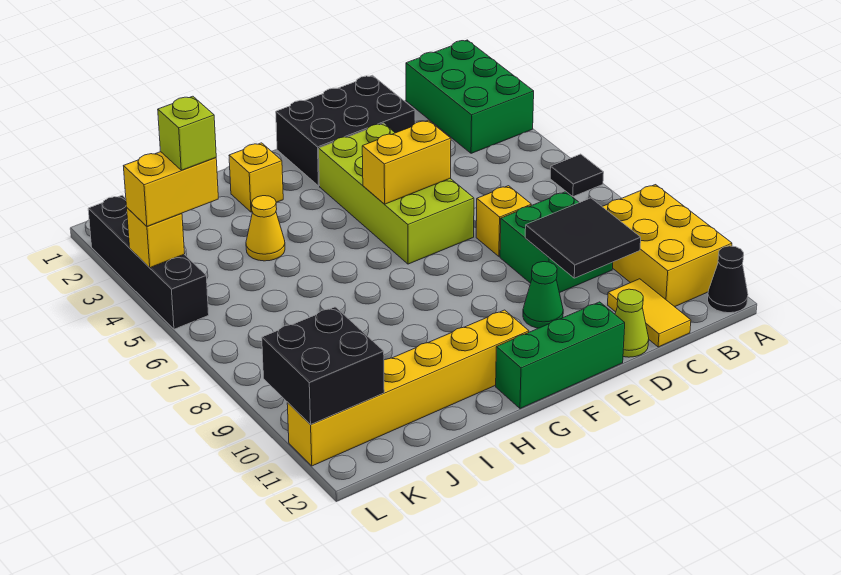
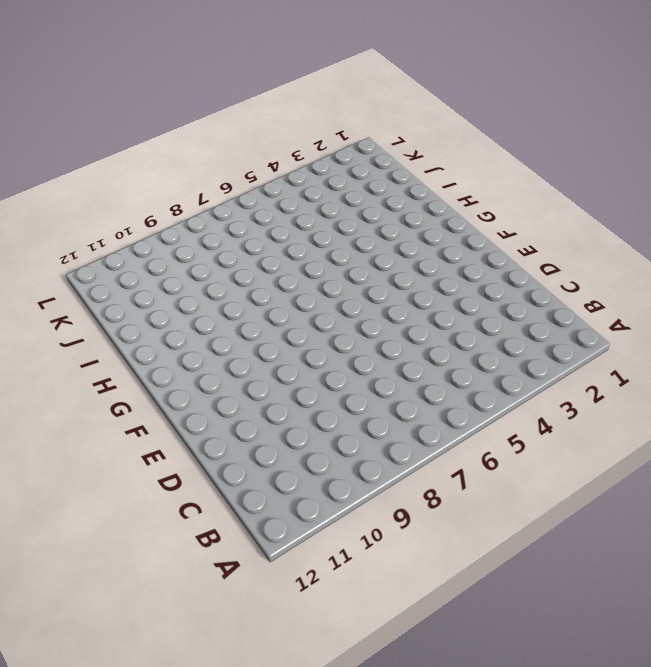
none -> green 2x3 brick [406,40,534,153]
none -> black 1x1 tile [550,154,604,197]
none -> yellow 2x3 brick [602,185,732,307]

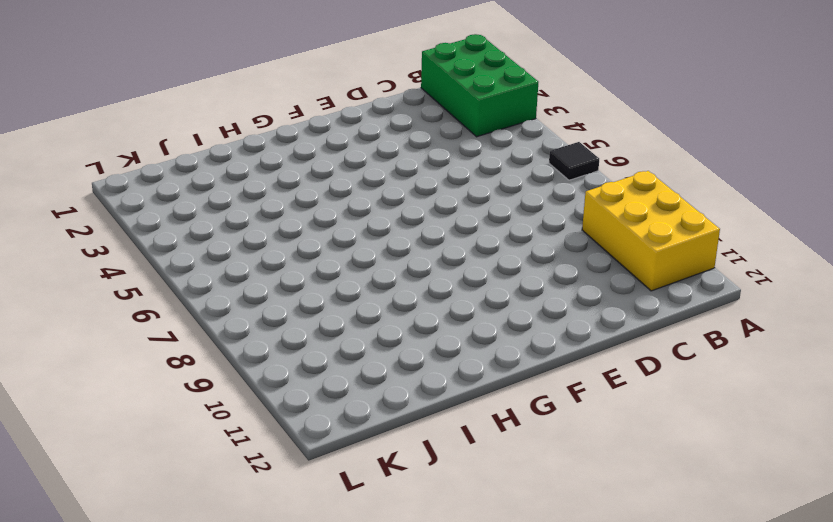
none -> black 1x1 cone [708,246,748,313]
none -> green 2x2 brick [500,192,613,293]
none -> yellow 1x2 tile [608,279,691,347]

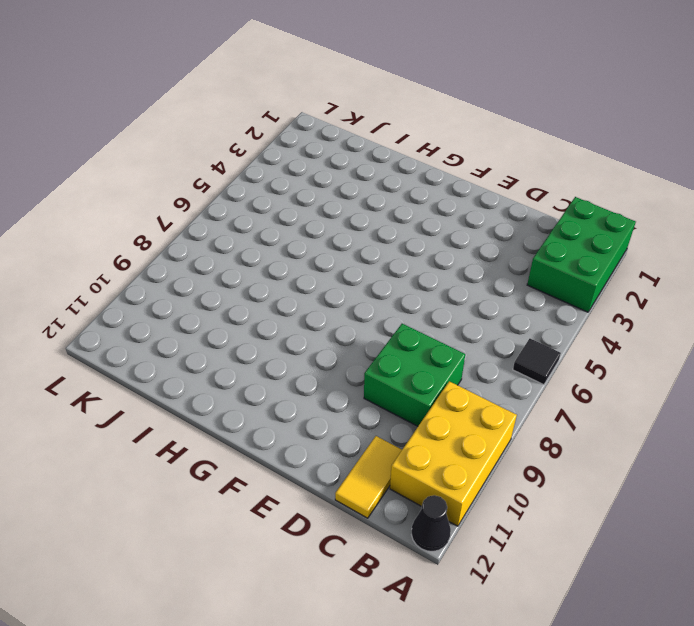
none -> black 2x3 brick [276,75,415,186]
none -> yellow 1x1 brick [476,186,531,256]
none -> lime 1x1 cone [615,289,649,357]

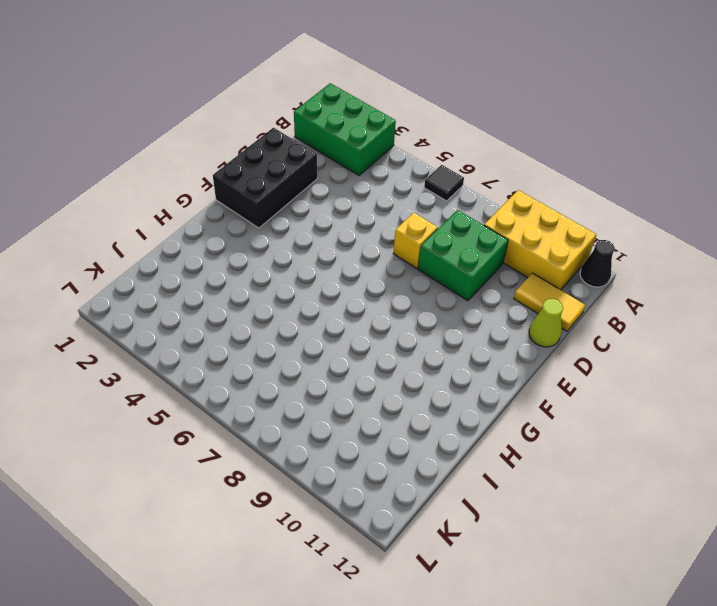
none -> lime 2x4 brick [319,123,474,264]
none -> green 1x1 cone [523,262,563,328]
none -> green 1x3 brick [496,302,625,409]

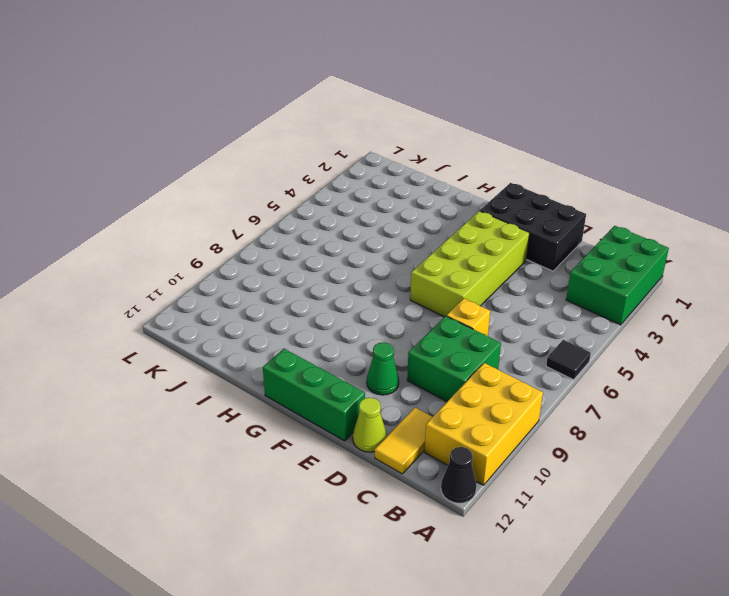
none -> yellow 1x6 brick [287,310,529,466]
none -> yellow 1x1 brick [229,143,283,212]
none -> yellow 1x1 cone [246,196,285,261]

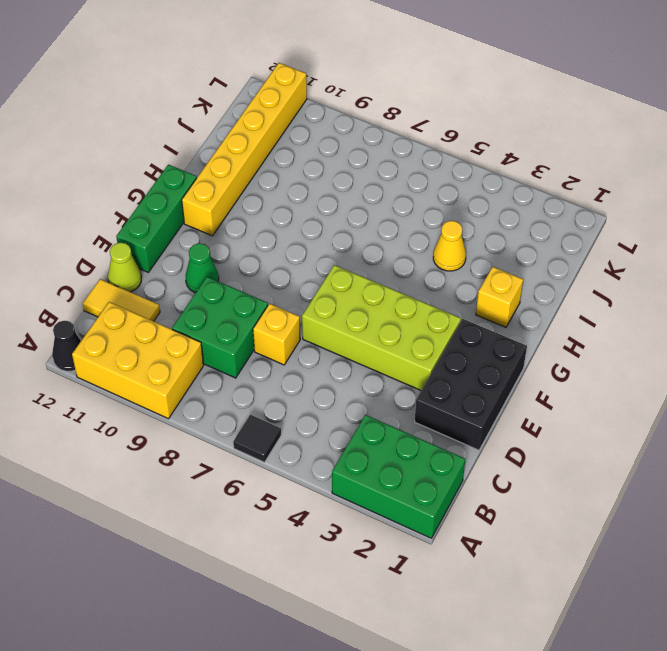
none -> black 1x4 brick [88,195,209,329]
none -> black 2x2 tile [525,198,641,278]
none -> yellow 1x2 brick [362,120,451,204]

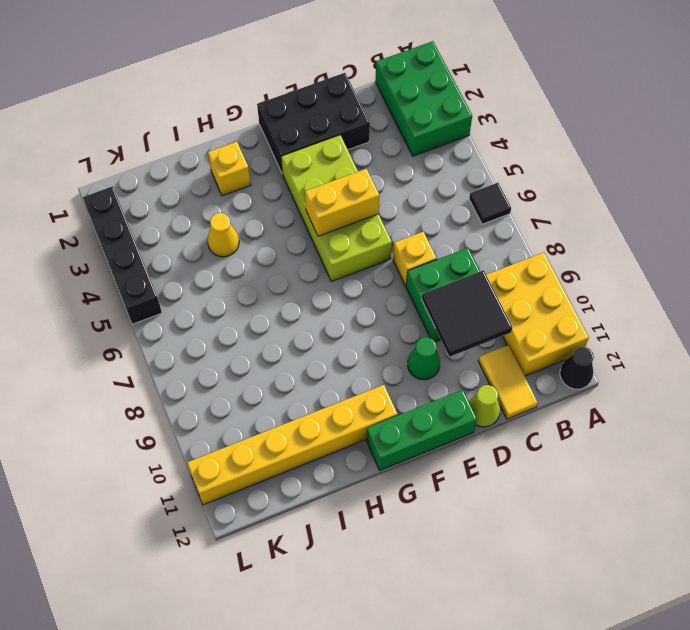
none -> black 2x2 brick [262,307,384,425]
none -> yellow 1x1 brick [127,208,185,268]
none -> yellow 1x2 brick [124,152,218,226]

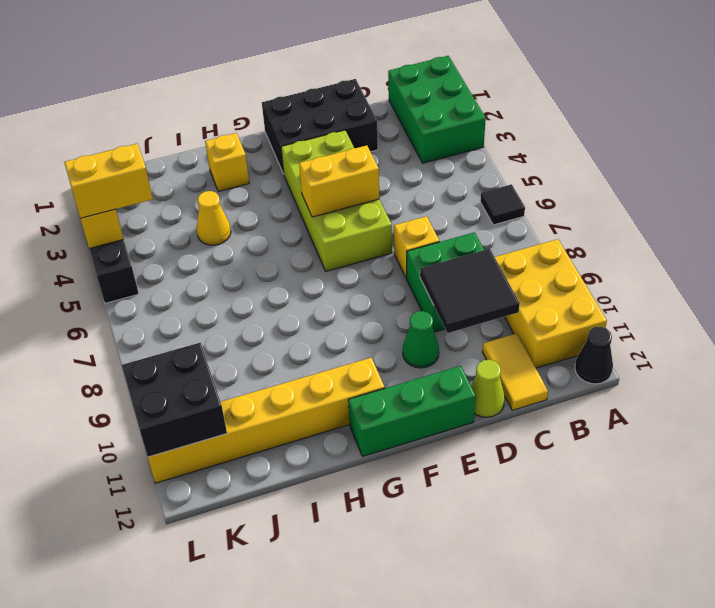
none -> lime 1x1 brick [158,96,216,170]

